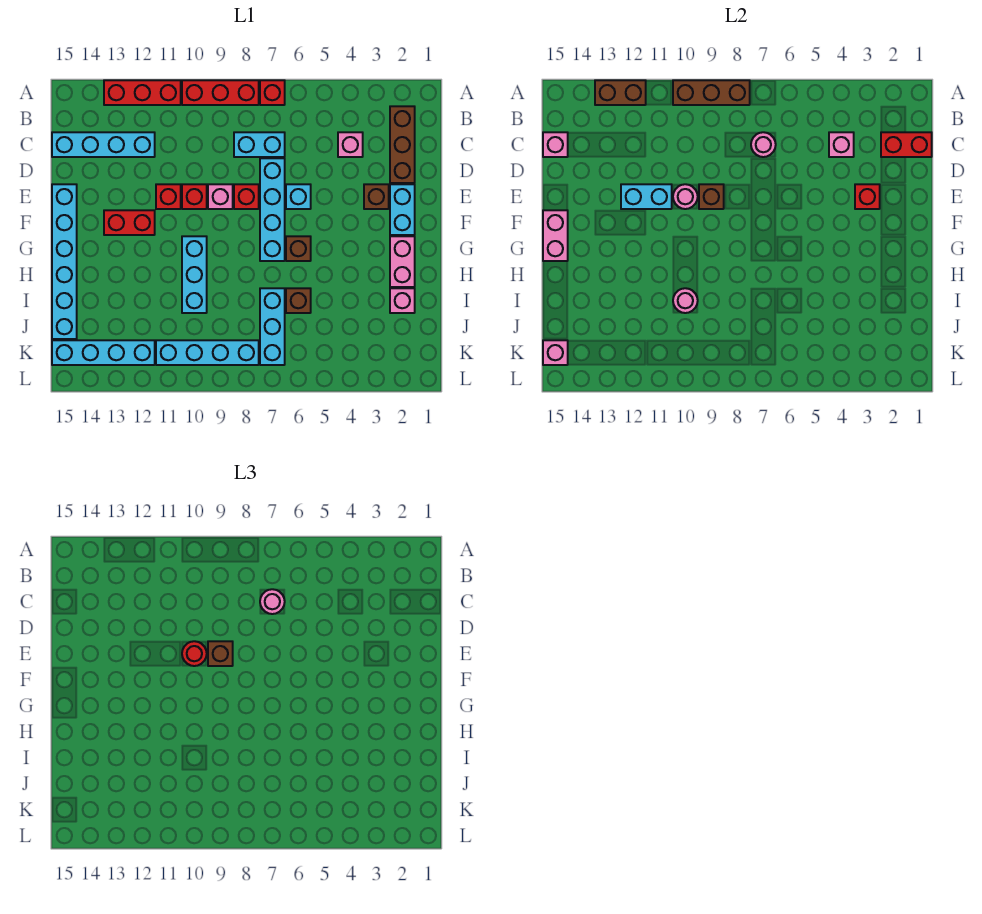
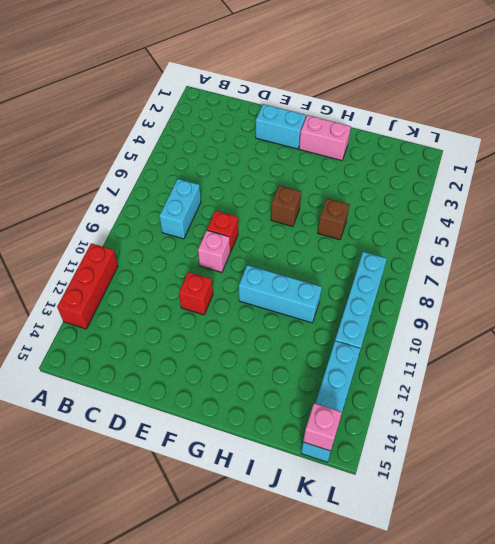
none -> red 1x1 brick [260,80,285,105]
none -> red 1x3 brick [182,80,259,105]
none -> brown 1x3 brick [390,106,415,183]
none -> pink 1x1 brick [338,132,363,157]

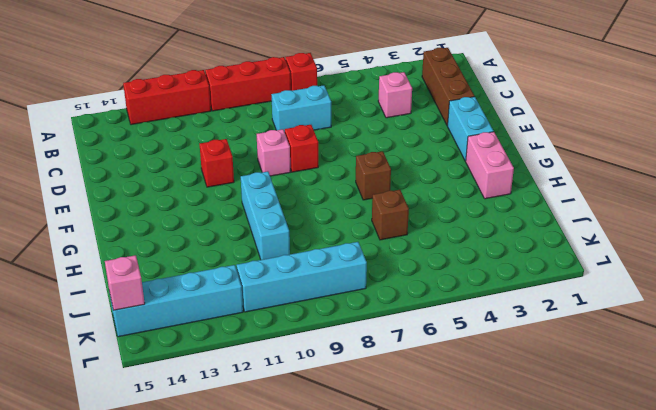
none -> cyan 1x4 brick [52,132,155,157]
none -> cyan 1x4 brick [260,158,285,261]
none -> brown 1x1 brick [364,184,389,209]
none -> cyan 1x1 brick [286,184,311,209]

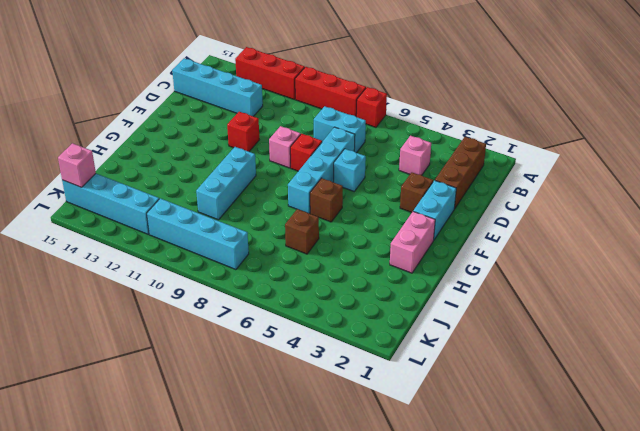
none -> red 1x1 brick [182,184,207,209]
none -> cyan 1x6 brick [52,184,77,339]
none -> red 1x2 brick [104,210,155,235]
none -> pink 1x1 brick [390,288,415,313]

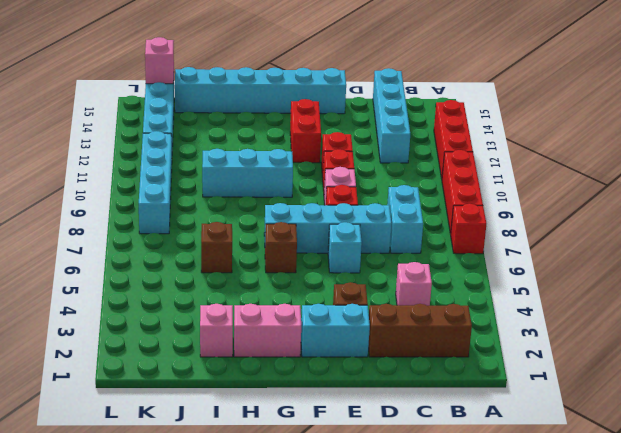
none -> cyan 1x3 brick [260,288,285,365]
none -> brown 1x3 brick [673,80,750,105]
none -> brown 1x2 brick [595,80,646,105]
none -> red 1x2 brick [881,132,932,157]

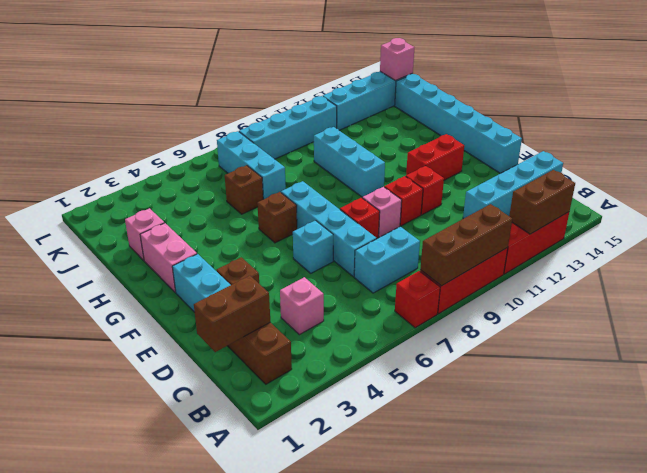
brown 1x2 brick [194,276,270,352] -> red 1x2 brick [881,132,932,157]
none -> pink 1x1 brick [829,132,854,157]
none -> pink 1x1 round brick [751,132,776,157]
none -> pink 1x1 brick [543,132,568,157]
none -> red 1x1 brick [855,184,880,209]

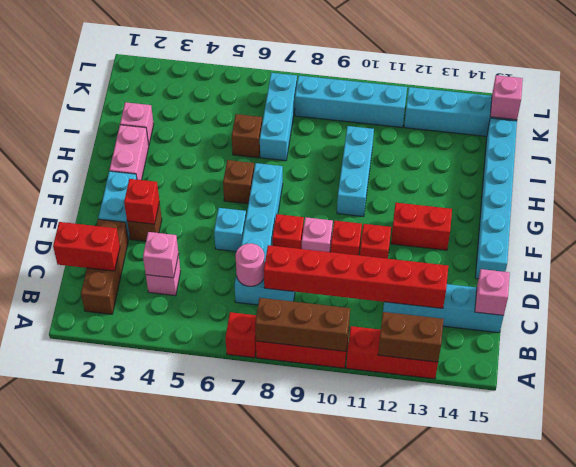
red 1x6 brick [264,245,448,308] -> none
none -> brown 1x1 brick [699,184,724,209]
none -> pink 1x1 round brick [673,184,698,209]
none -> cyan 1x2 brick [621,184,672,209]
none -> pink 1x2 brick [543,210,568,261]

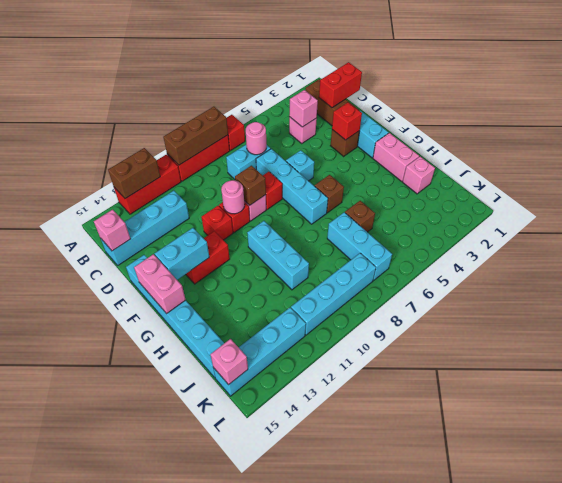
cyan 1x2 brick [155,228,209,280] -> cyan 1x2 brick moved to [621,184,672,209]
none -> pink 1x1 round brick [673,288,698,313]
none -> pink 1x1 round brick [260,589,285,614]
none -> brown 1x1 brick [208,641,233,666]
none -> red 1x1 round brick [182,641,207,666]

